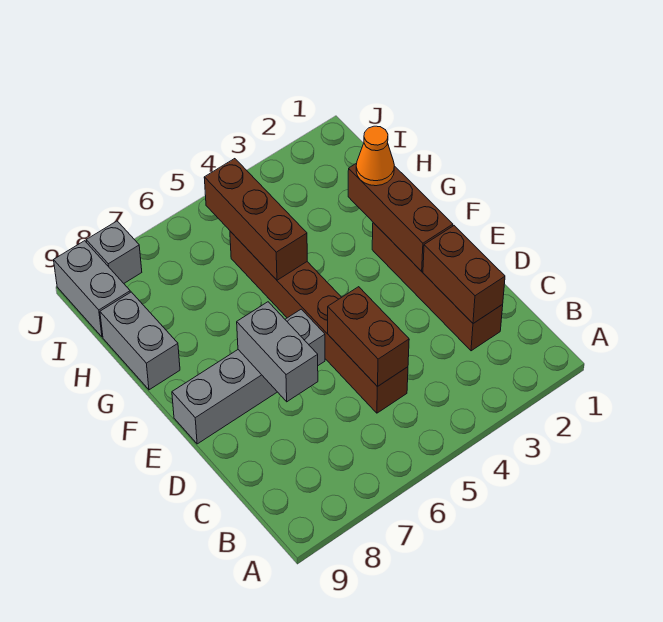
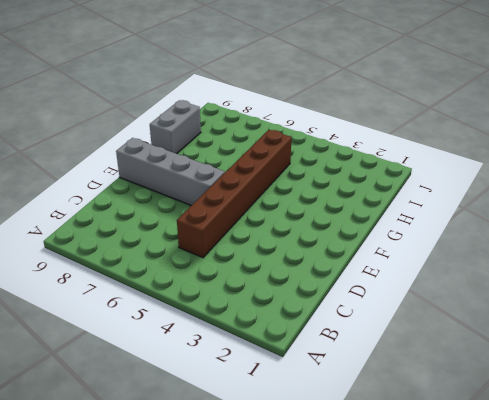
none -> brown 1x4 brick [372,223,503,351]
none -> grey 1x2 brick [54,241,130,337]
none -> grey 1x1 brick [86,221,142,283]

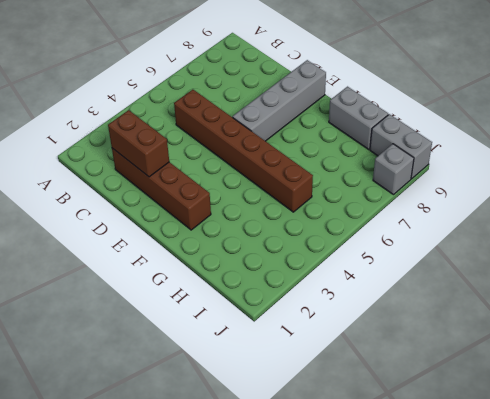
none -> brown 1x2 brick [328,287,409,386]
none -> grey 1x2 brick [237,302,318,402]
none -> brown 1x3 brick [348,163,453,271]

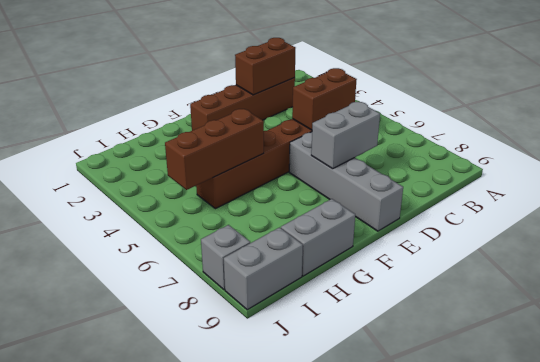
none -> brown 1x3 brick [348,163,453,271]
none -> orange 1x1 cone [356,126,394,186]

